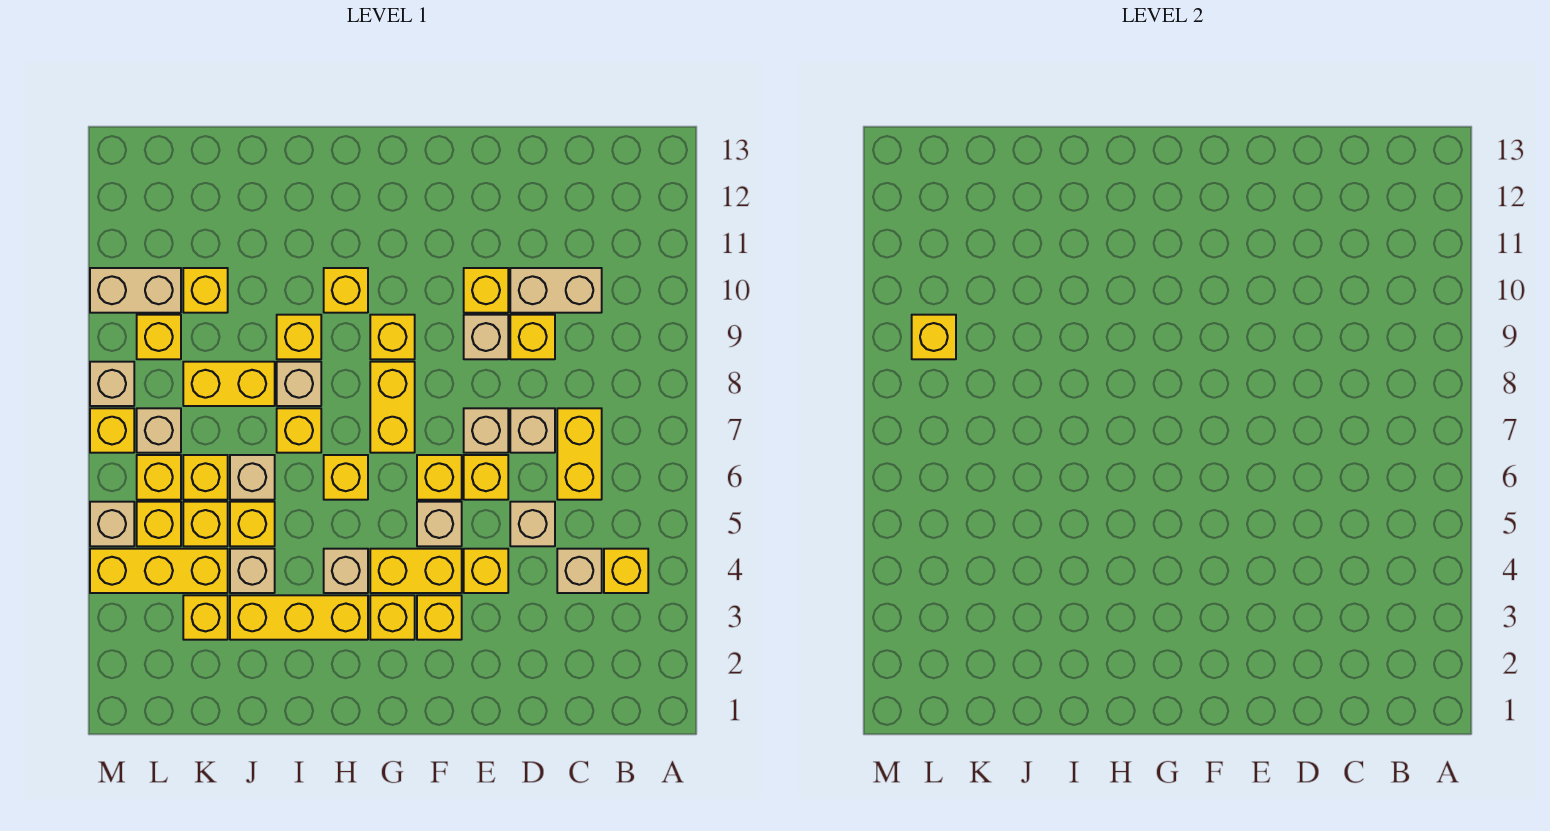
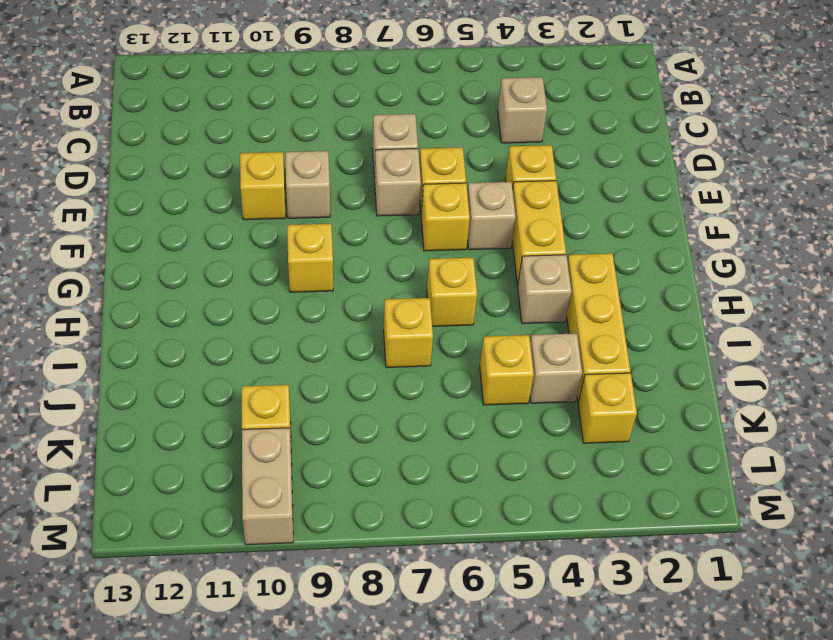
none -> yellow 1x1 brick [604,549,648,593]
none -> yellow 1x2 brick [557,408,602,500]
none -> tan 1x2 brick [510,268,602,313]
none -> tan 1x1 brick [510,502,555,546]

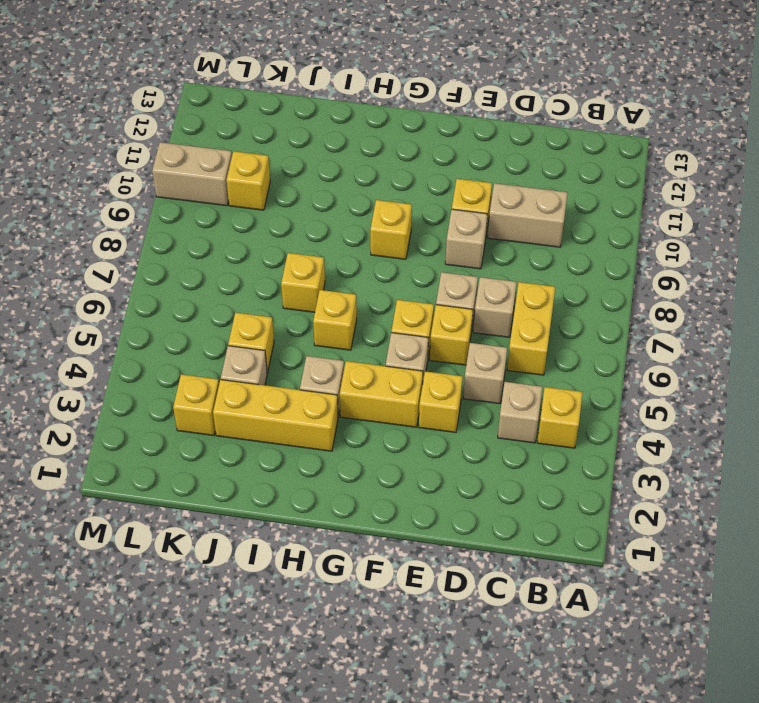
none -> yellow 1x1 brick [510,315,555,359]
none -> yellow 1x1 brick [417,595,462,640]
none -> yellow 1x1 brick [370,595,415,640]
none -> yellow 1x2 brick [370,362,415,453]

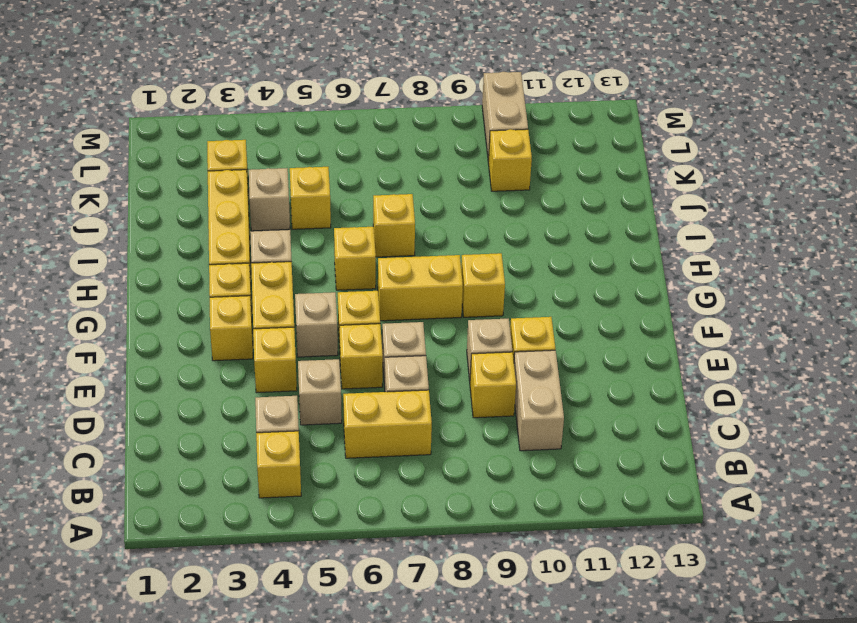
none -> yellow 1x1 brick [324,268,368,313]
none -> tan 1x1 brick [277,362,321,406]
none -> yellow 1x1 brick [277,315,321,359]
none -> tan 1x1 brick [230,455,275,500]

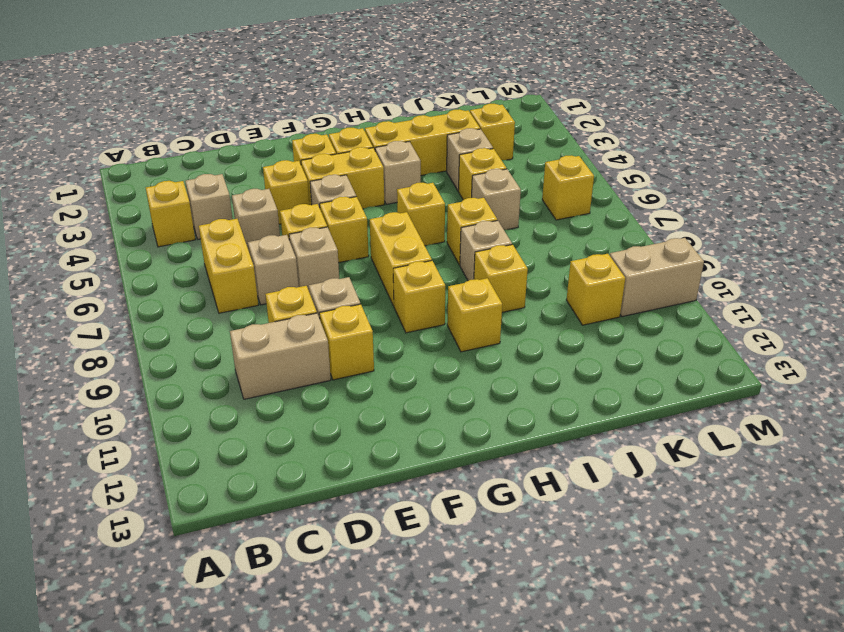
none -> yellow 1x2 brick [183,362,275,406]
none -> yellow 1x3 brick [90,549,228,593]
none -> yellow 1x1 brick [183,502,228,546]
none -> yellow 1x1 brick [183,455,228,500]

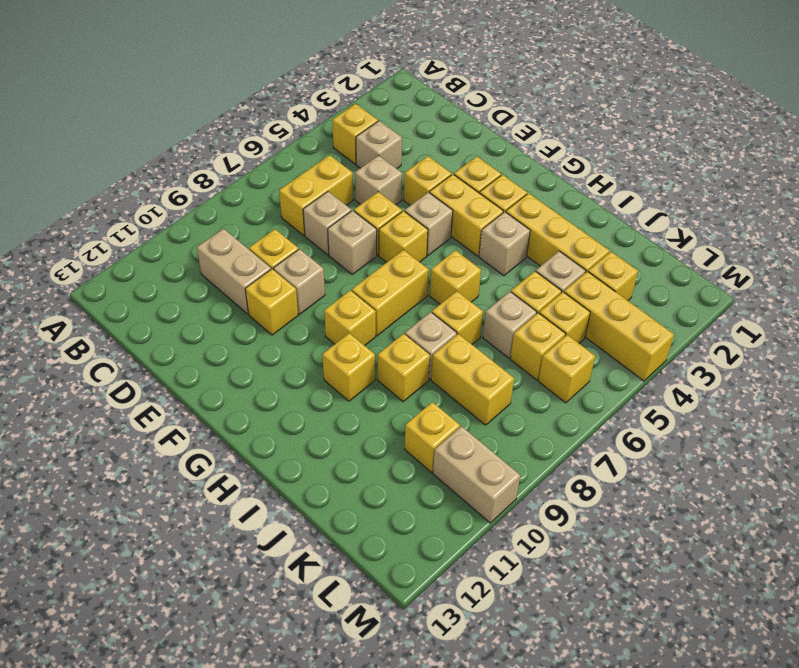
none -> yellow 1x1 brick [137,502,181,546]
none -> tan 1x1 brick [137,408,181,453]
none -> yellow 1x1 brick [137,315,181,359]
none -> tan 1x1 brick [90,502,134,546]

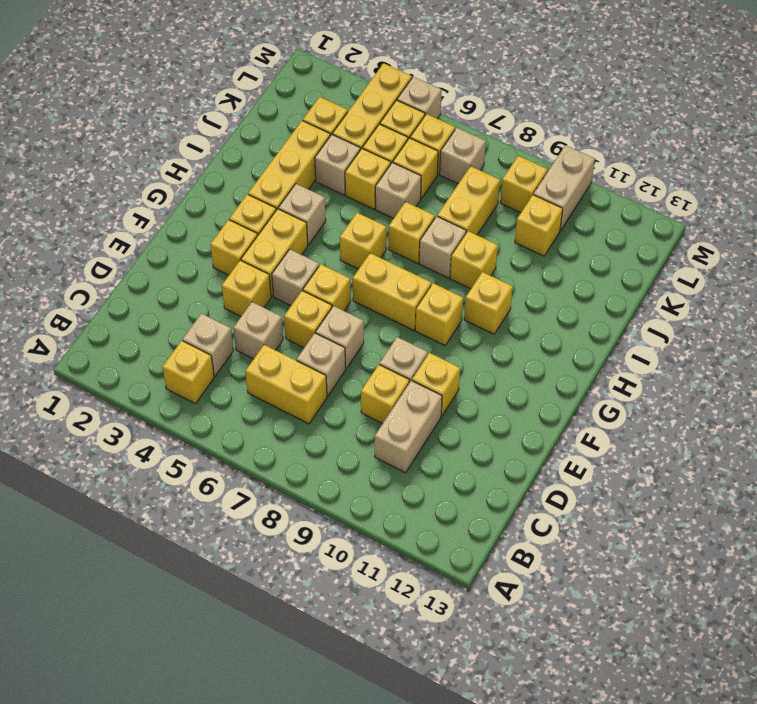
none -> yellow 1x1 brick [90,408,134,453]
none -> tan 1x1 brick [90,362,134,406]
none -> yellow 1x1 brick [912,315,956,359]

